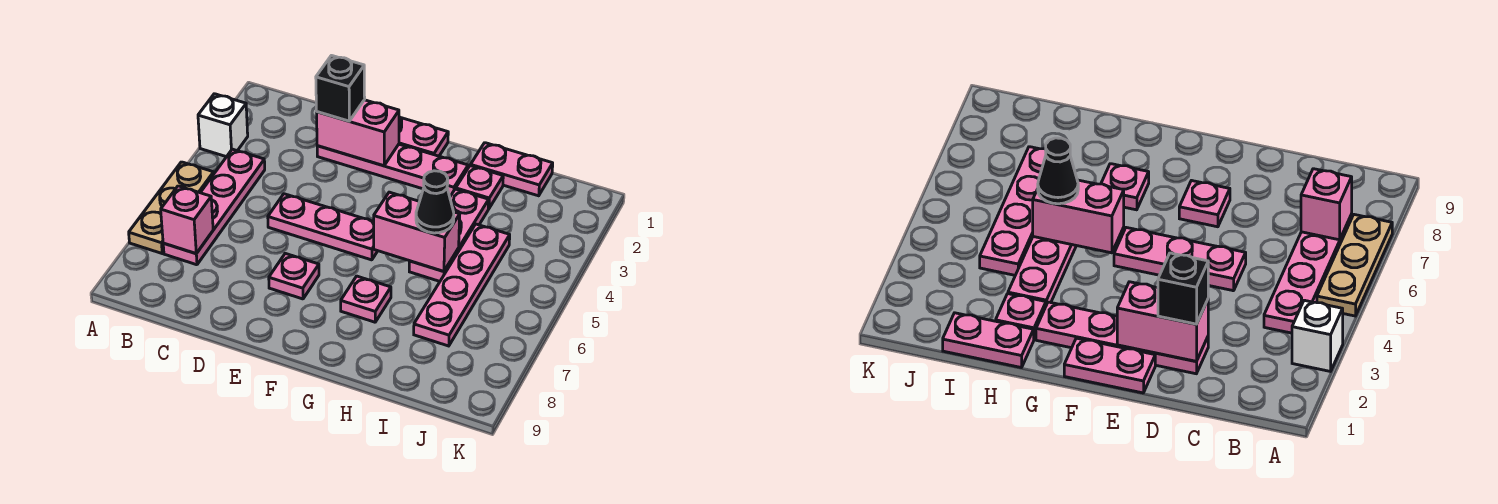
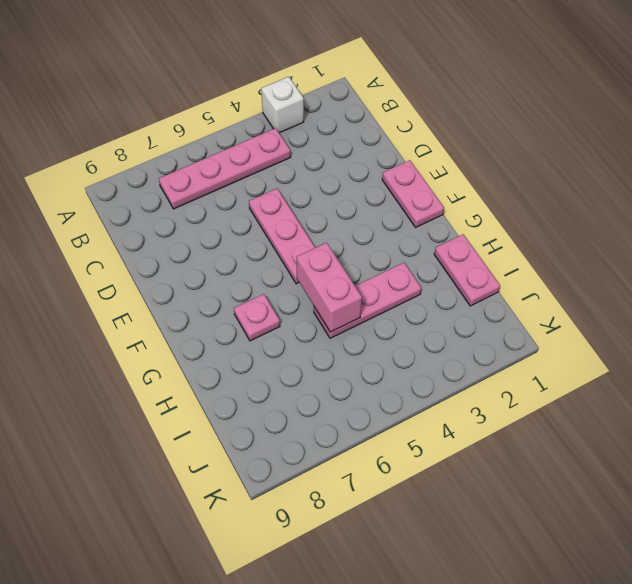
none -> tan 1x3 plate [129,162,214,253]
none -> pink 1x4 plate [317,144,468,196]
none -> pink 1x1 plate [269,253,319,299]

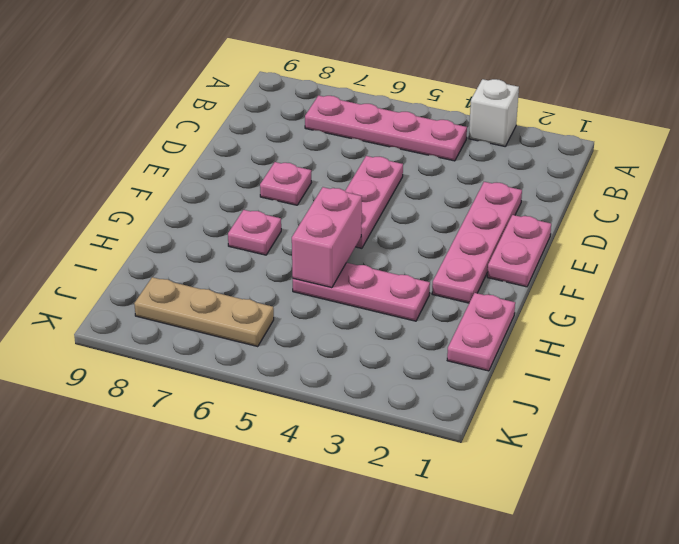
tan 1x3 plate [134,277,274,346] -> tan 1x3 plate moved to [129,162,214,253]
none -> pink 1x1 plate [456,166,503,209]
none -> pink 1x4 plate [414,224,510,346]
none -> pink 1x1 brick [161,186,213,254]

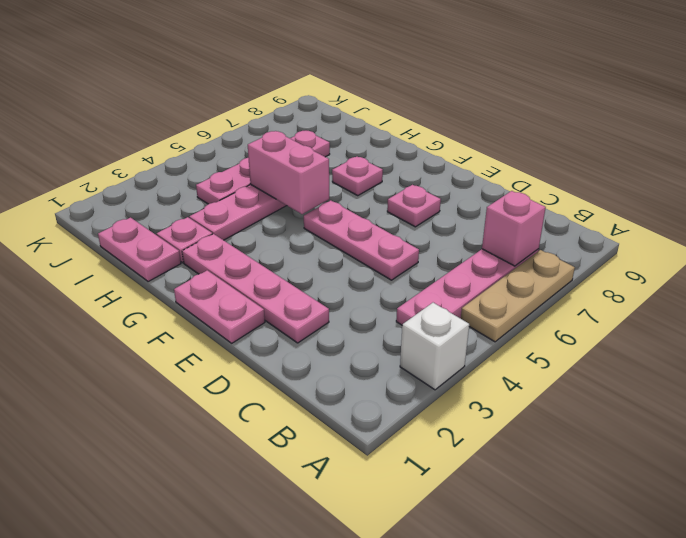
none -> pink 1x2 brick [317,100,399,166]
none -> black 1x1 brick [316,56,365,121]
none -> black 1x1 cone [416,171,454,233]

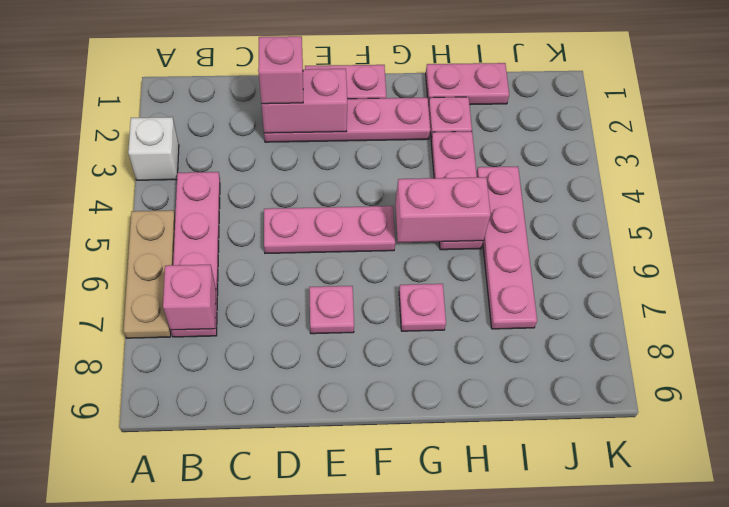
pink 1x1 brick [258,36,303,104] -> black 1x1 brick [316,56,365,121]
none -> black 1x1 cone [416,171,454,233]

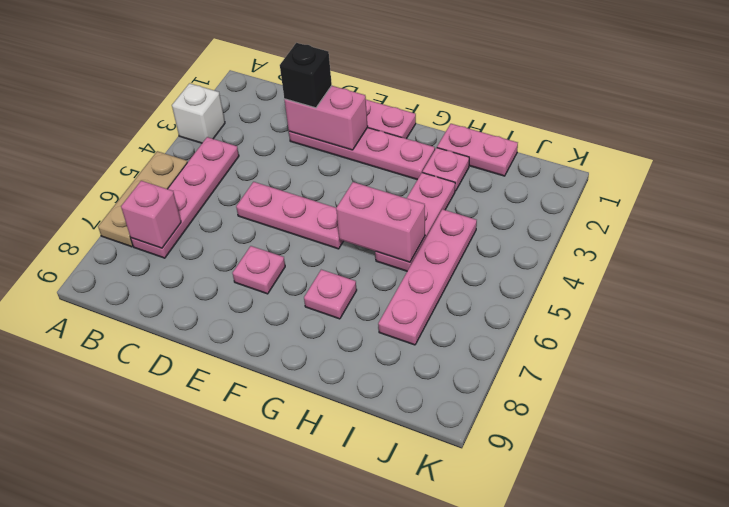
none -> black 1x1 cone [416,171,454,233]

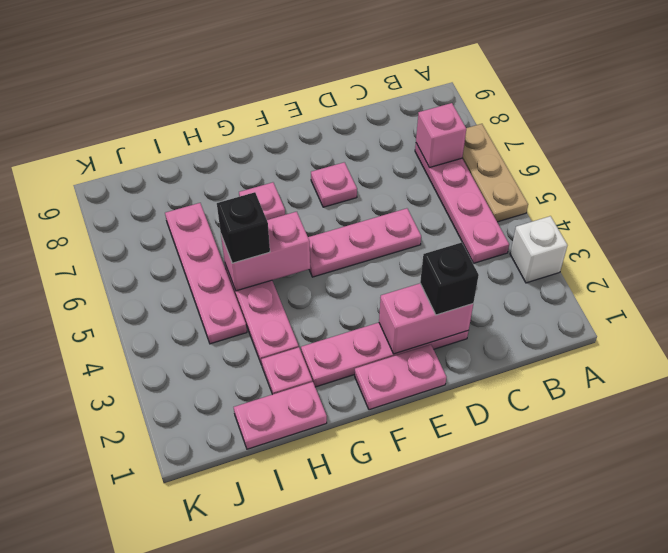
black 1x1 brick [217,192,270,263] -> black 1x1 cone [416,171,454,233]

